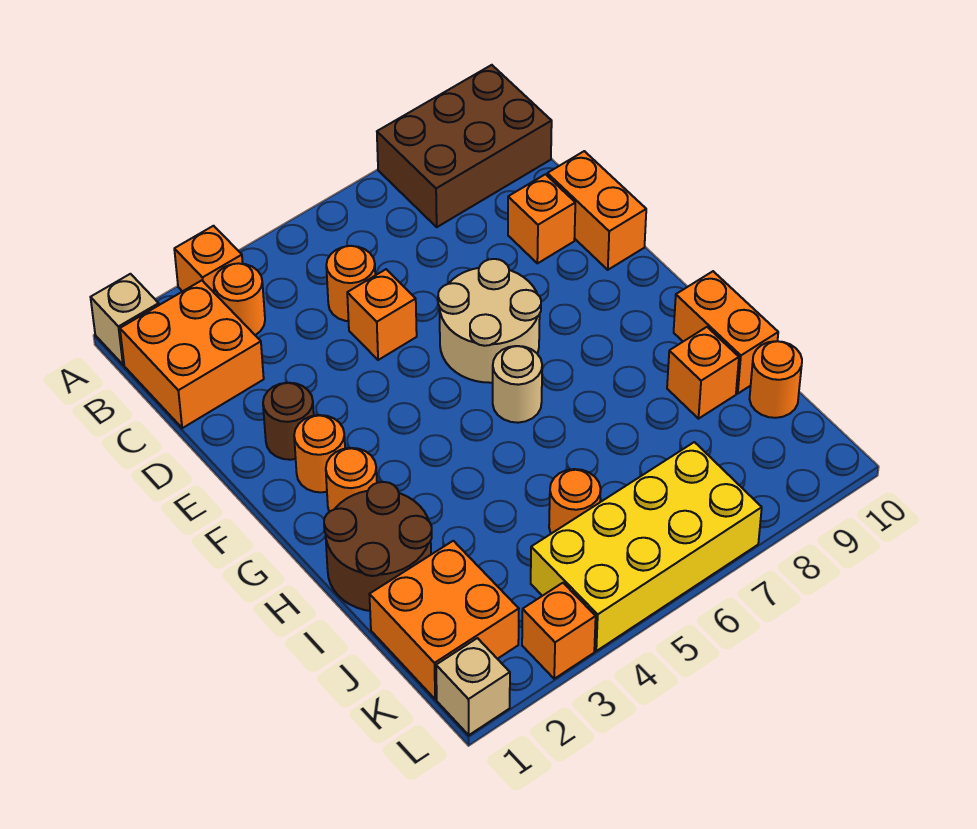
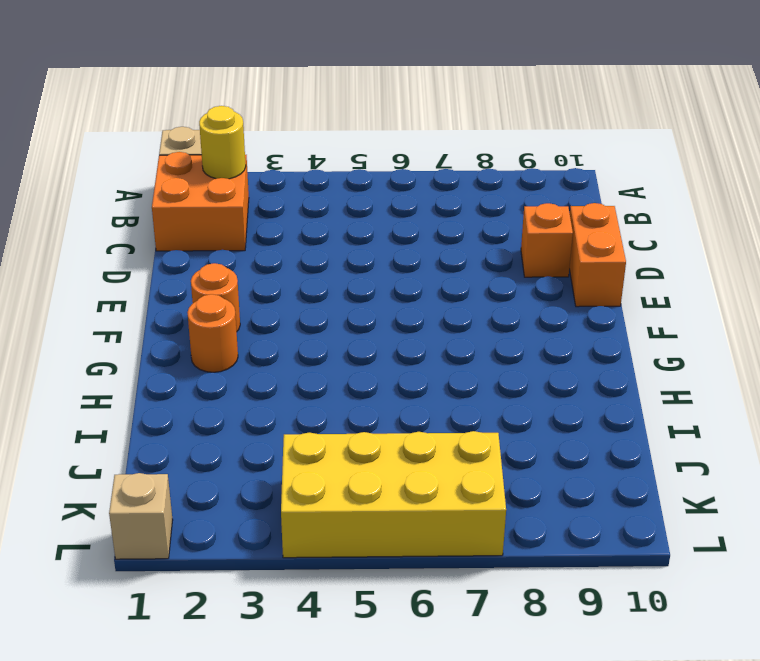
yellow 1x1 round brick [199,106,246,179] -> none
none -> orange 1x1 brick [174,226,243,292]
none -> brown 2x3 brick [377,65,552,227]
none -> orange 1x1 round brick [214,263,265,335]

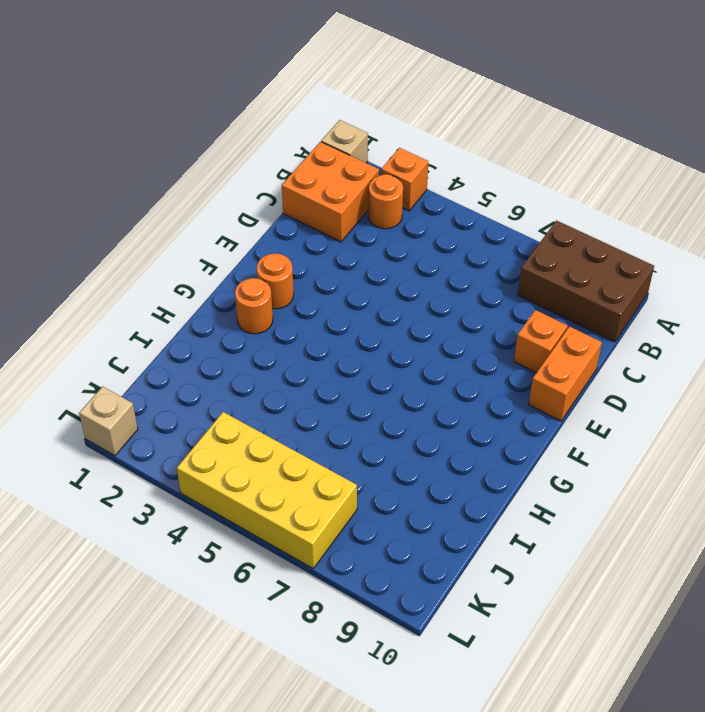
none -> orange 1x1 round brick [326,246,375,321]
none -> orange 1x1 brick [347,269,417,360]
none -> brown 1x1 round brick [263,383,314,460]

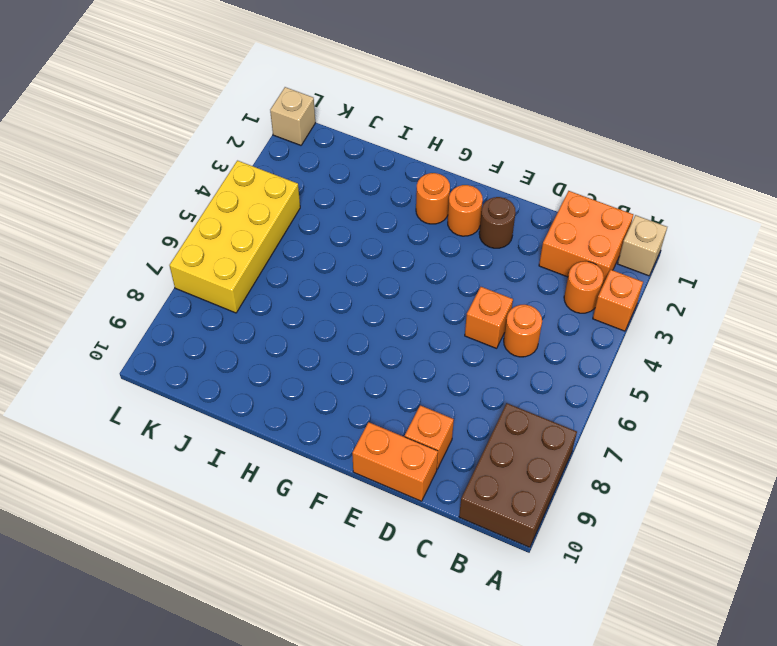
none -> tan 2x2 round brick [438,259,541,383]
none -> tan 1x1 round brick [493,346,542,423]
none -> brown 2x2 round brick [324,482,432,611]

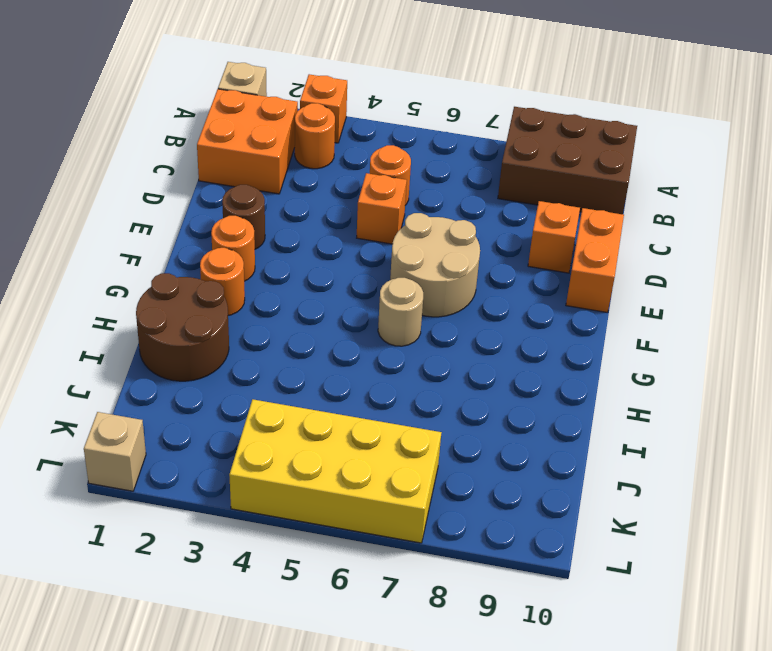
none -> orange 1x2 brick [674,271,778,393]
none -> orange 1x1 brick [667,327,739,419]
none -> orange 2x2 brick [369,541,519,699]

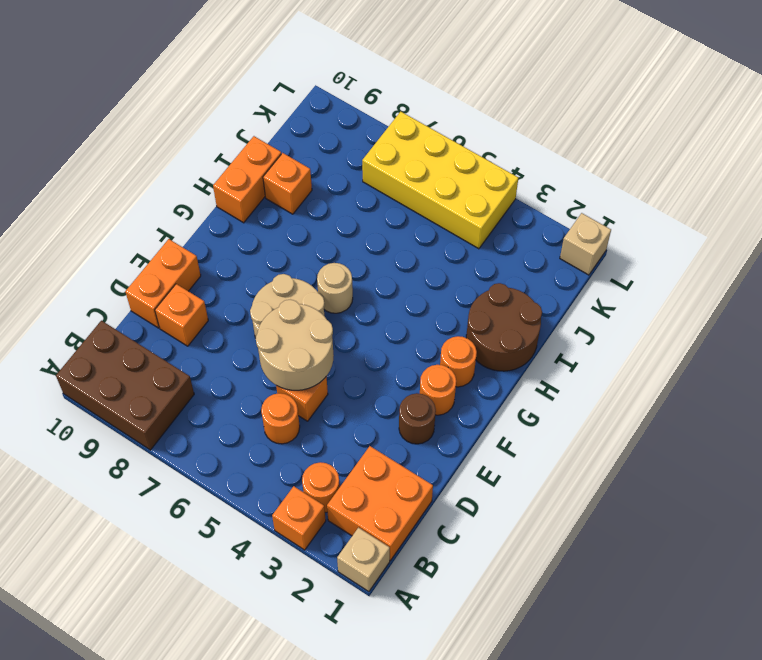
tan 2x2 round brick [256,300,334,390] -> none
none -> orange 2x2 brick [369,541,519,699]
none -> orange 1x1 round brick [549,469,601,534]
none -> orange 1x1 round brick [750,341,802,418]

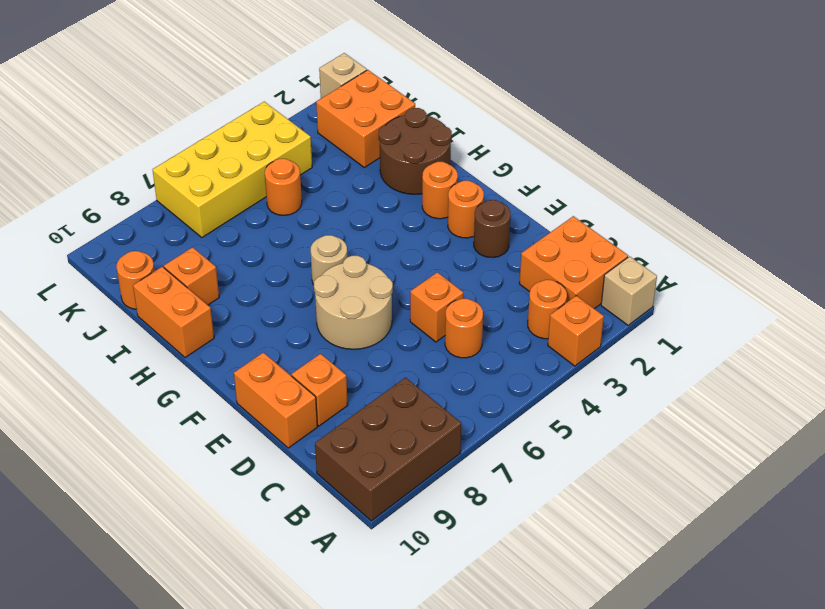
none -> orange 1x1 brick [522,583,596,679]

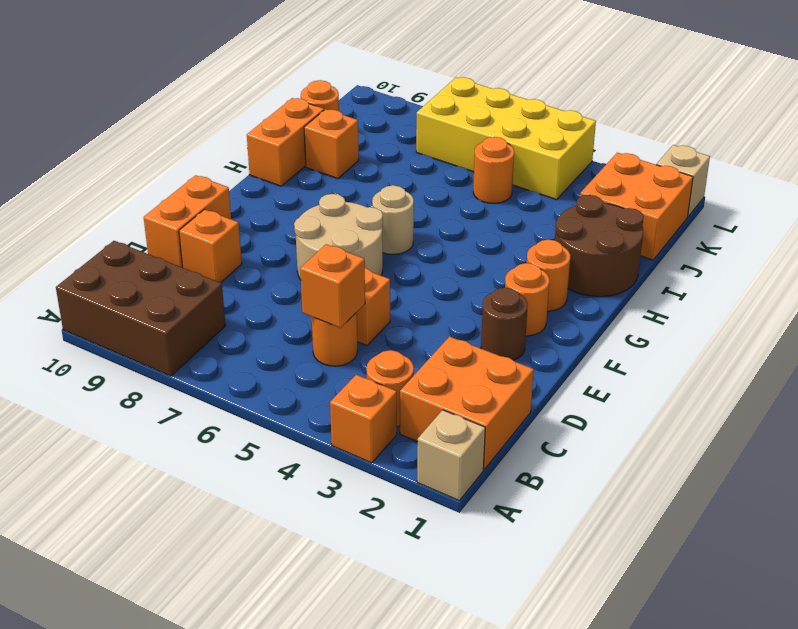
orange 1x1 brick [300,244,365,328] -> orange 1x1 brick moved to [522,583,596,679]

